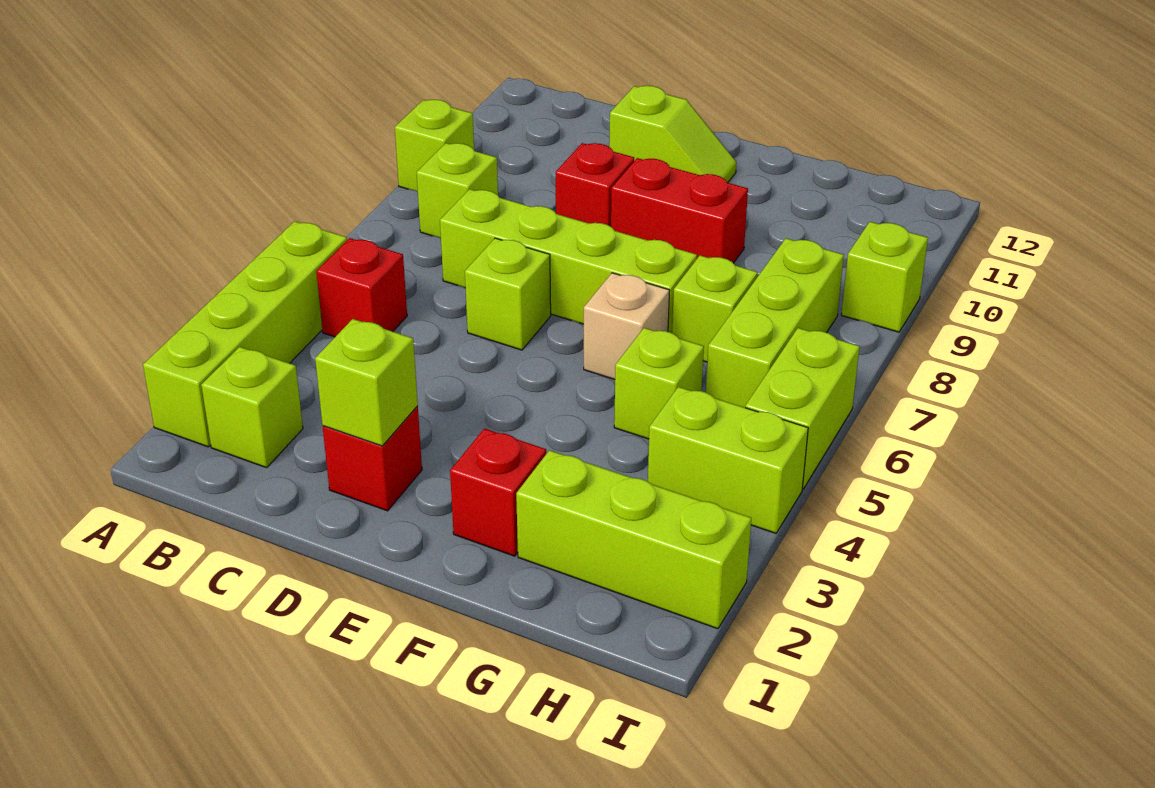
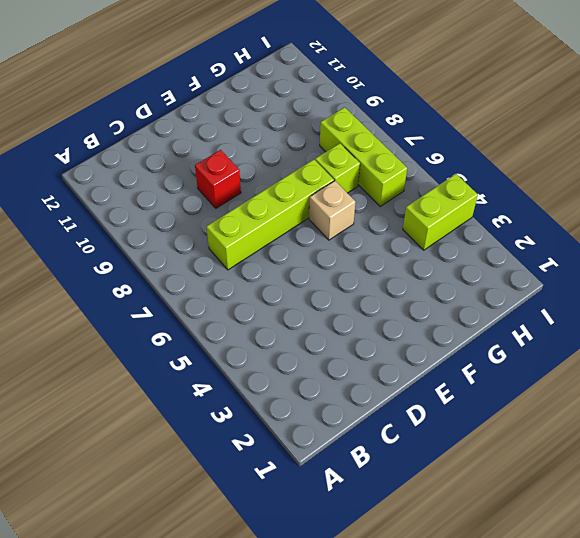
none -> lime 1x4 brick [143,221,347,447]
none -> lime 1x1 brick [395,100,474,191]
none -> lime 1x1 brick [201,347,303,468]

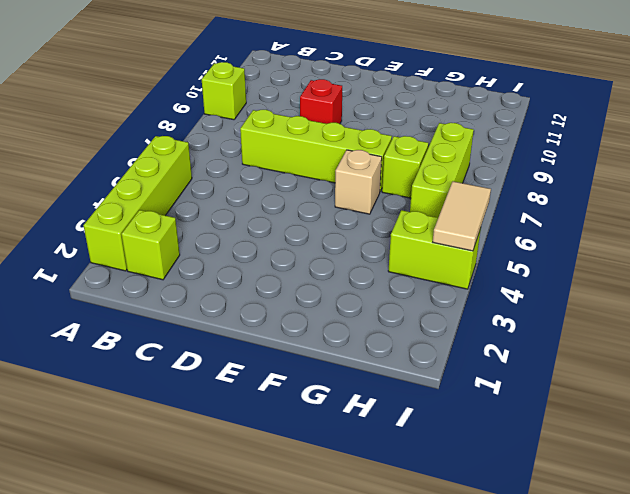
tan 1x2 tile [433,181,491,251] -> none
none -> red 1x1 brick [316,238,407,337]
none -> lime 1x1 brick [417,143,498,238]
none -> red 1x1 brick [323,406,422,511]

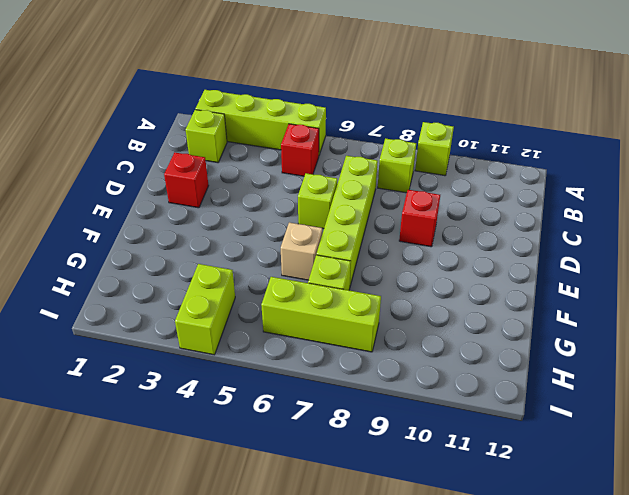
none -> lime 1x2 slope [609,86,736,183]
none -> red 1x2 brick [611,158,748,263]
none -> red 1x1 brick [450,429,546,556]

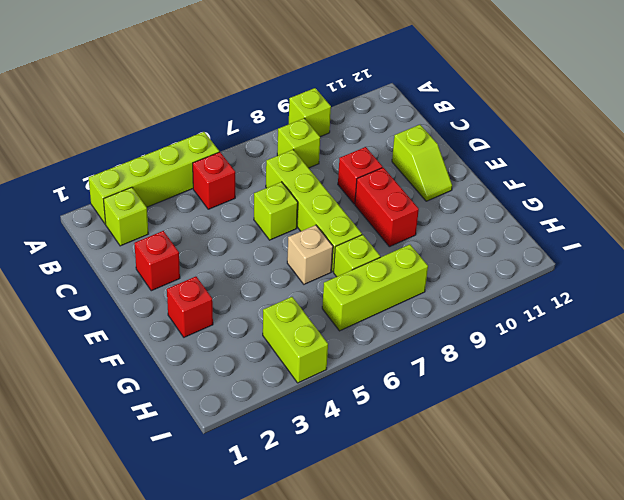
none -> lime 1x3 brick [516,450,751,629]
none -> lime 1x1 brick [614,328,704,439]
none -> lime 1x2 brick [745,328,860,489]

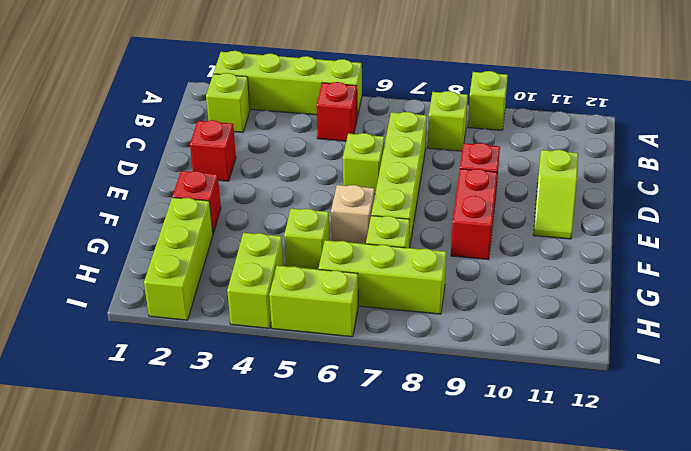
none -> lime 1x1 brick [841,222,928,332]
none -> lime 1x1 brick [315,319,418,446]

